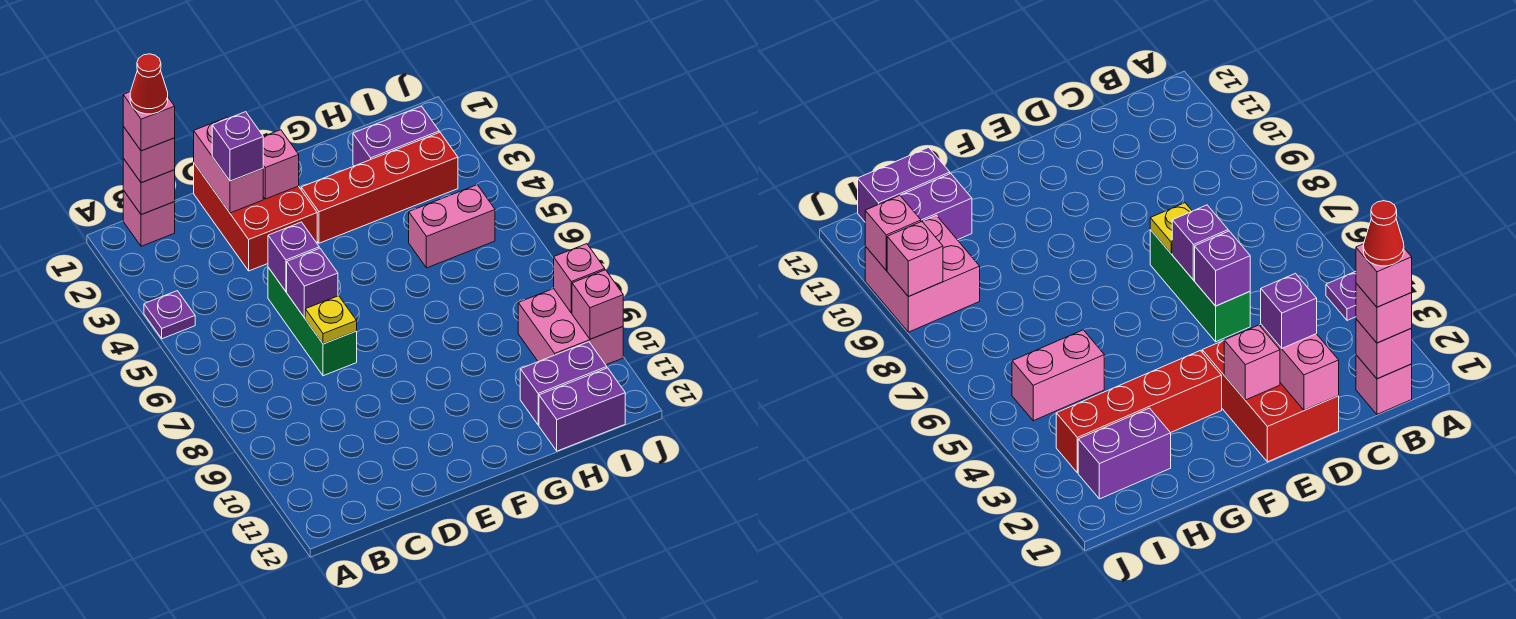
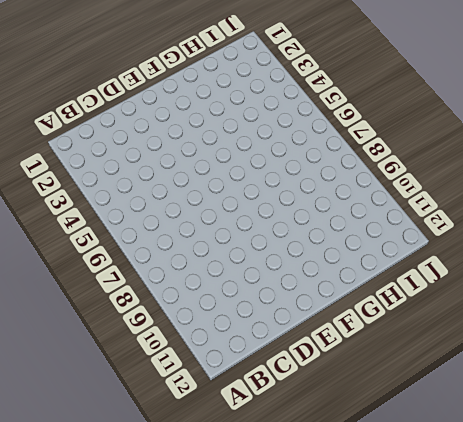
none -> purple 1x1 plate [144,291,195,339]
none -> pink 1x1 brick [123,190,175,246]
none -> red 2x3 brick [194,163,317,271]

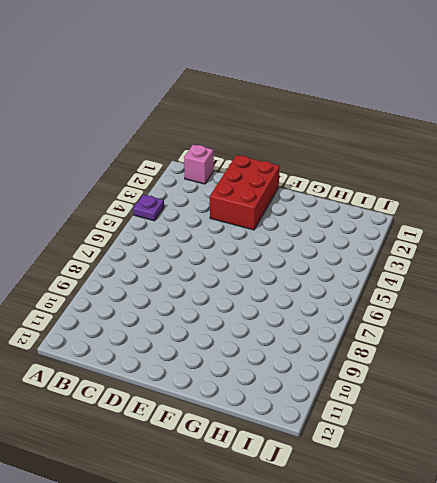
none -> green 1x3 brick [268,267,357,376]
none -> red 1x4 brick [301,132,458,243]
none -> purple 1x2 brick [353,106,439,166]

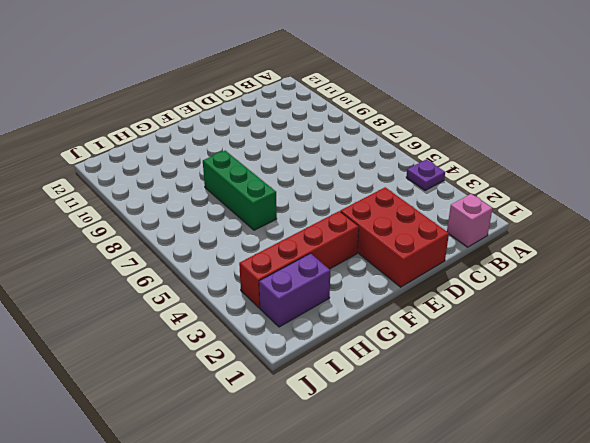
green 1x3 brick [203,151,277,230] -> green 1x3 brick moved to [268,267,357,376]
none -> pink 1x2 brick [409,185,495,268]
none -> purple 1x2 brick [520,342,607,425]
none -> purple 1x2 brick [539,368,625,451]

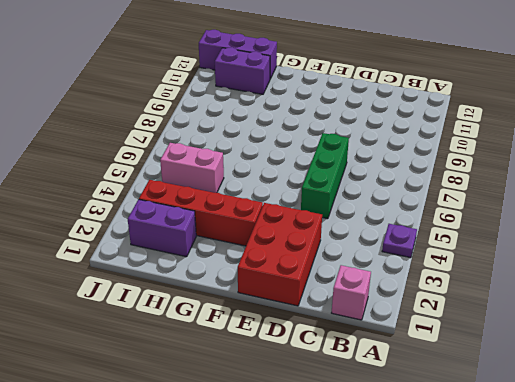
purple 1x3 brick [199,30,277,79] -> purple 1x2 brick [539,368,625,451]
none -> pink 2x2 brick [518,289,623,365]
none -> pink 1x1 brick [123,159,175,215]
none -> pink 1x2 brick [194,118,263,213]

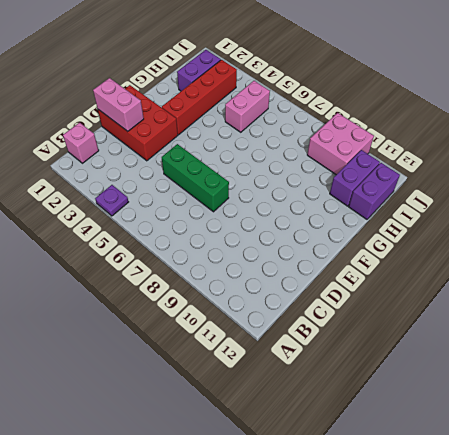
none -> pink 1x1 brick [123,159,175,215]
none -> purple 1x1 brick [268,222,319,291]
none -> purple 1x1 brick [287,248,338,318]

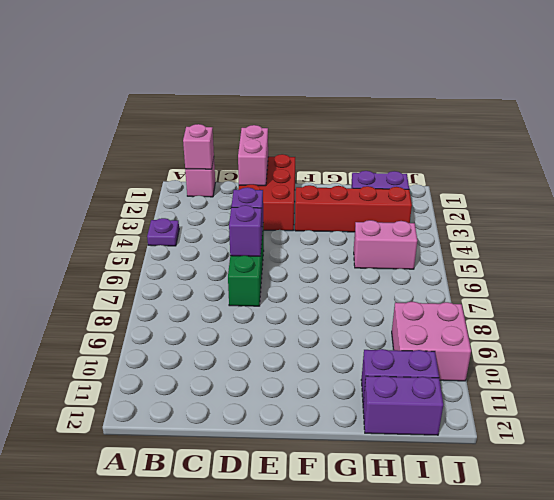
none -> yellow 1x1 plate [305,296,357,344]
none -> pink 1x1 brick [263,130,299,199]
none -> pink 1x1 brick [554,244,605,313]

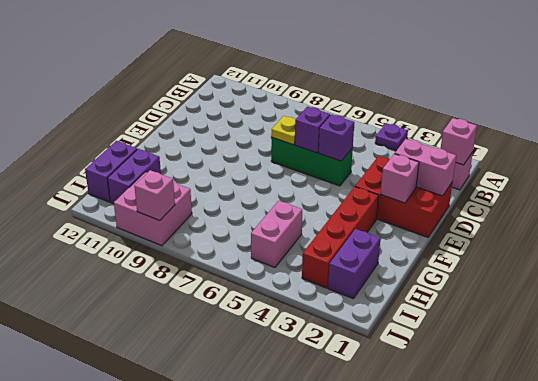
none -> pink 1x1 brick [572,270,623,339]
none -> pink 1x1 brick [123,127,175,183]
none -> purple 1x1 brick [212,112,263,181]

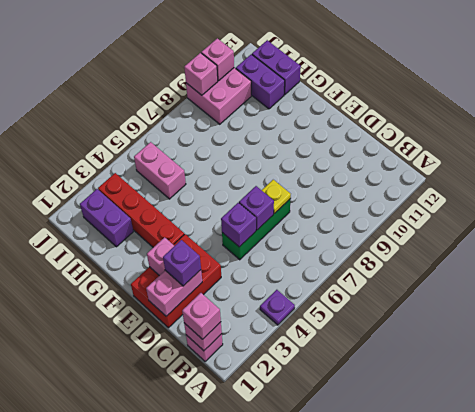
none -> pink 1x1 brick [123,92,175,151]
none -> red 1x1 cone [130,54,168,114]

